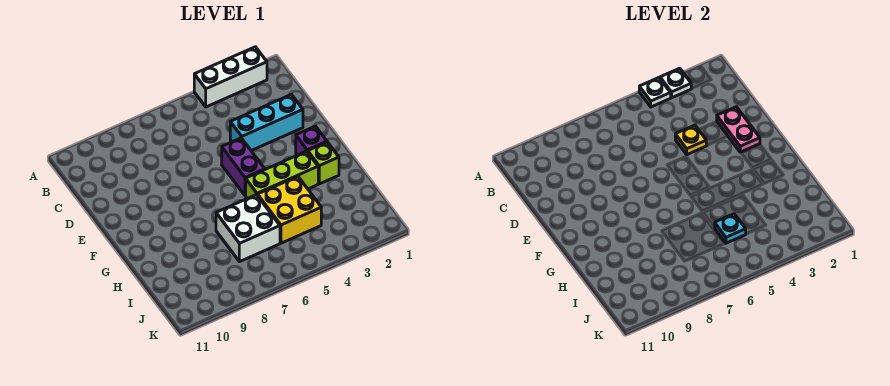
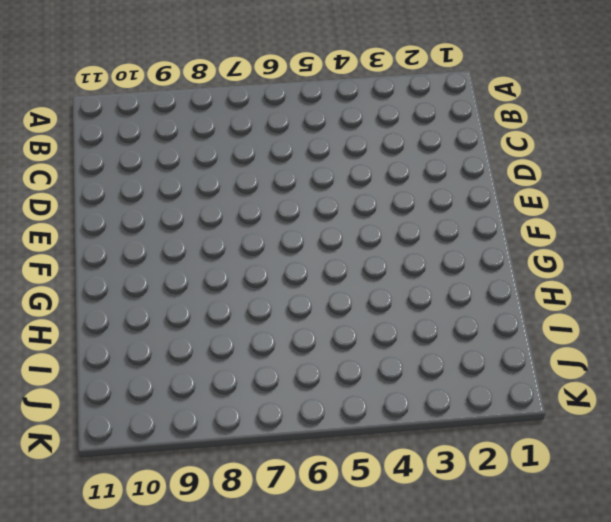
none -> white 1x3 brick [194,47,267,107]
none -> cyan 1x3 brick [230,94,303,151]
none -> purple 1x2 brick [222,138,265,196]

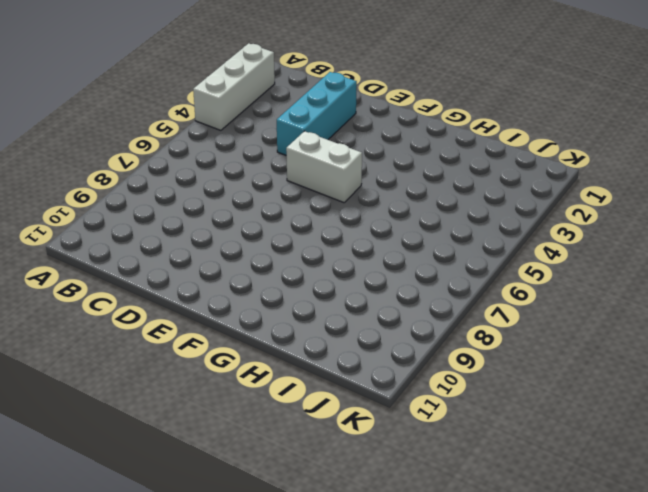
white 1x2 brick [286,131,362,203] -> purple 1x2 brick [222,138,265,196]
none -> purple 1x1 brick [296,126,327,155]
none -> lime 1x1 brick [308,142,339,184]
none -> lime 1x3 brick [246,151,318,199]

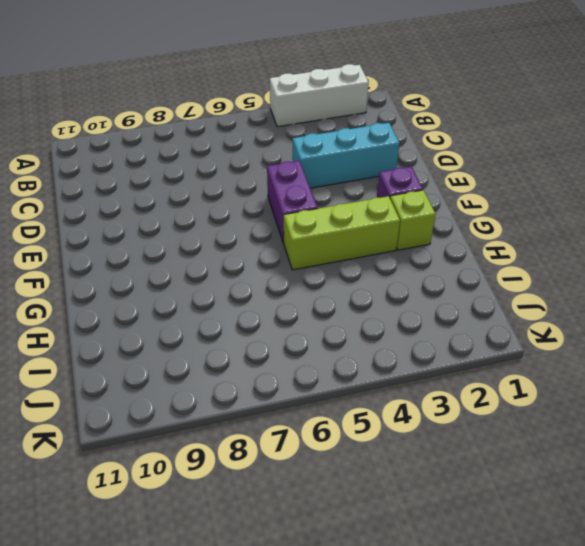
none -> yellow 2x2 brick [258,176,321,243]
none -> white 2x2 brick [216,195,280,262]
none -> white 1x1 plate [660,68,691,98]

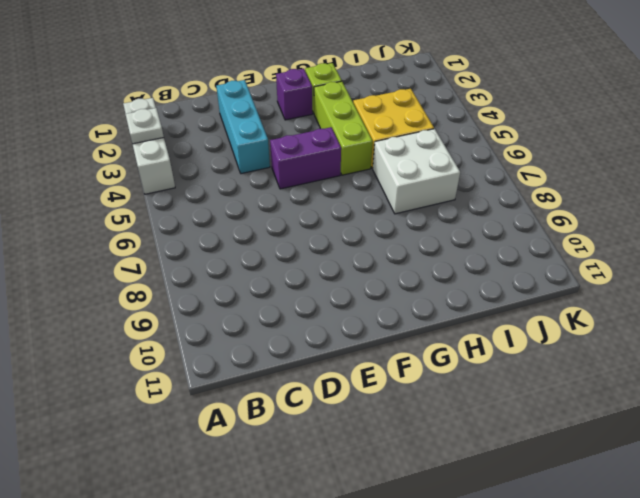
none -> white 1x1 plate [639,78,671,107]
none -> pink 1x2 plate [717,107,760,152]
none -> yellow 1x1 plate [675,125,706,155]

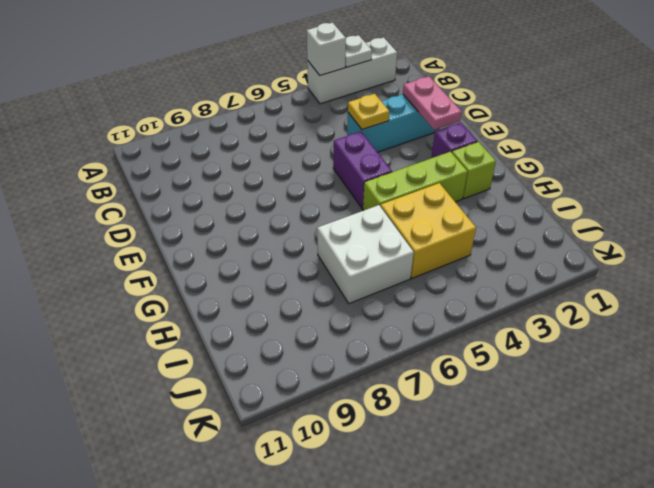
white 1x1 brick [307,23,346,75] -> white 1x1 plate [639,78,671,107]
none -> cyan 1x1 plate [714,214,746,243]

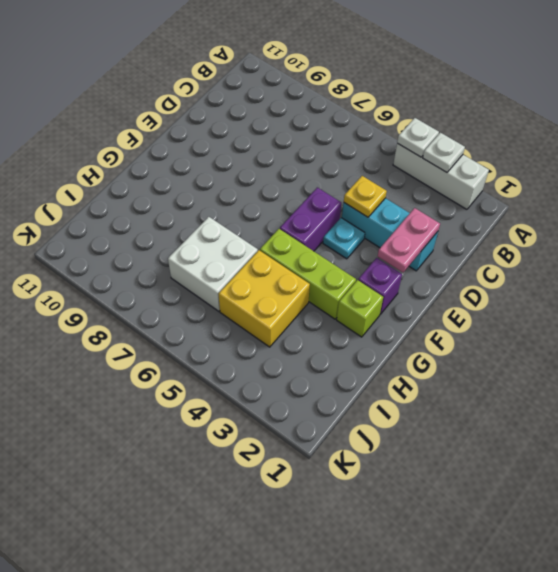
cyan 1x1 plate [323,218,365,259] -> cyan 1x1 plate moved to [714,214,746,243]

